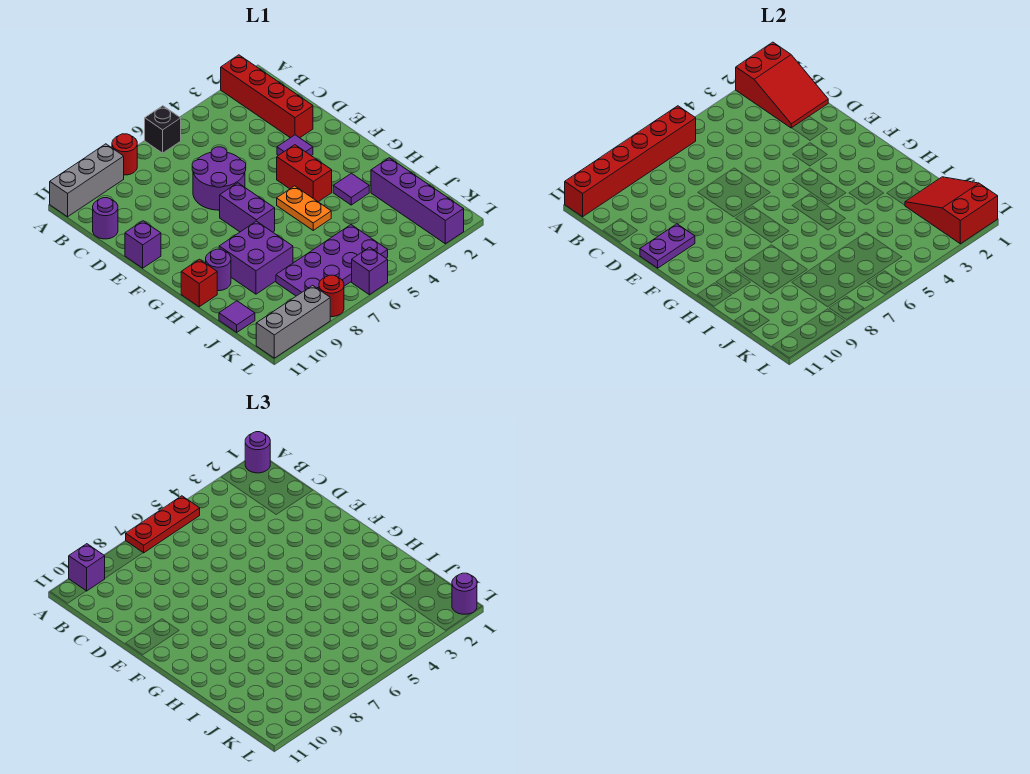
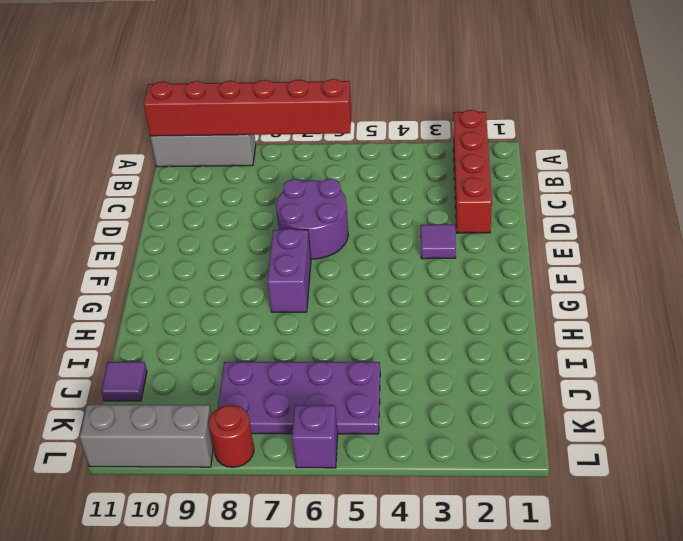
none -> black 1x1 brick [145,106,181,153]
none -> red 1x1 round brick [112,134,137,175]
none -> purple 1x1 round brick [93,198,118,239]

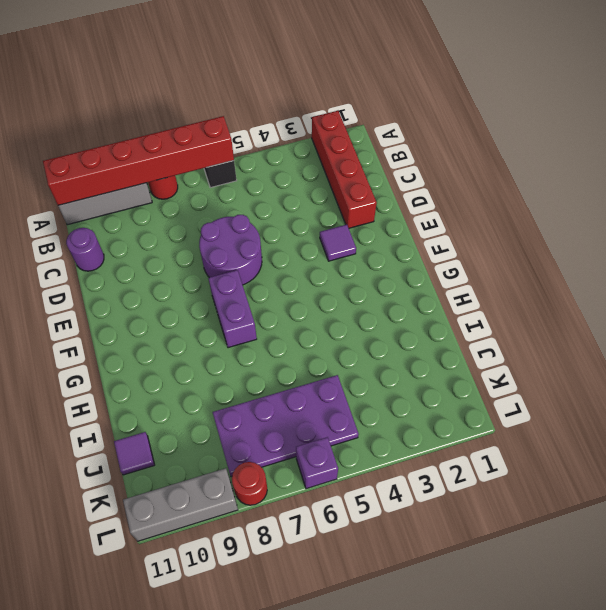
none -> purple 1x1 brick [125,221,161,268]
none -> red 1x2 brick [277,145,332,202]
none -> orange 1x2 plate [277,186,331,230]

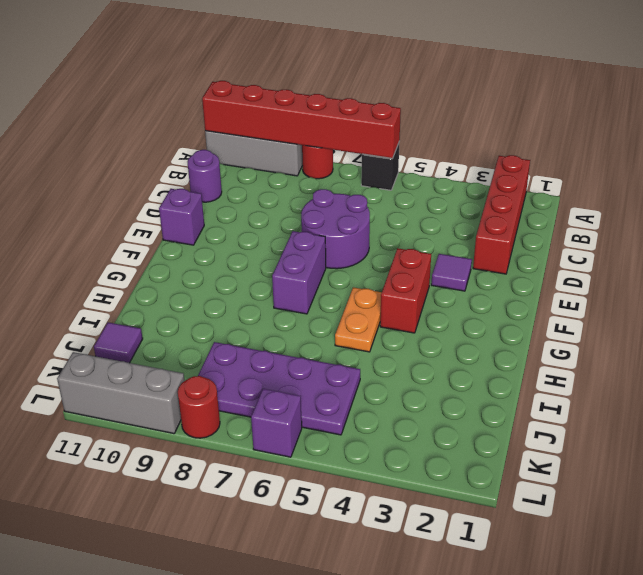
none -> purple 1x1 tile [333,173,369,205]
none -> purple 2x2 brick [219,221,293,294]
none -> purple 1x1 round brick [206,249,231,291]

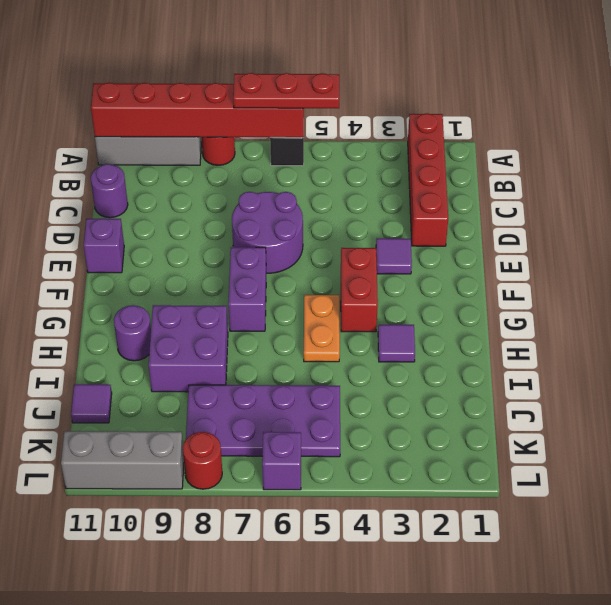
none -> red 1x1 brick [181,259,217,307]
none -> purple 1x4 brick [371,158,464,244]
none -> red 2x3 slope [736,42,828,128]

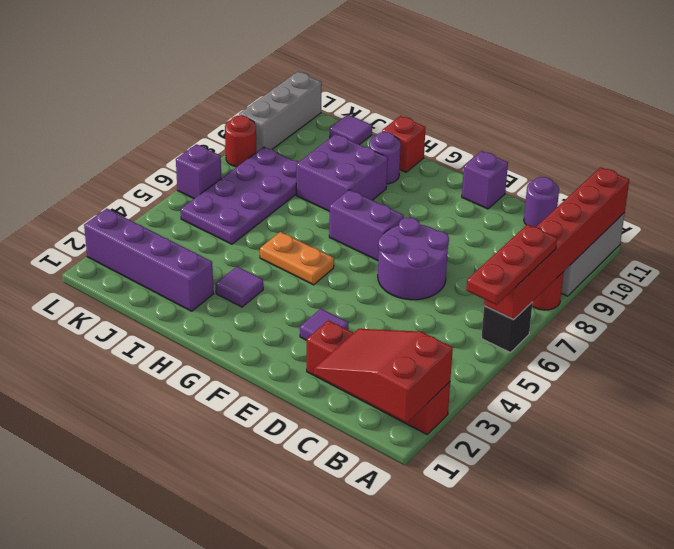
none -> red 1x2 brick [277,145,332,202]
none -> purple 1x2 plate [640,224,695,268]
none -> red 2x3 slope [905,177,998,244]

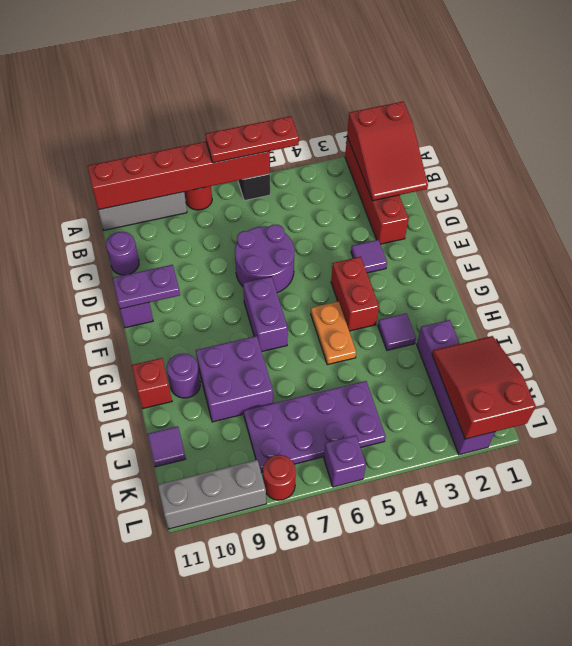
none -> purple 1x1 round brick [245,432,270,473]
none -> purple 1x1 brick [69,544,105,591]
none -> purple 1x1 round brick [452,573,477,614]

